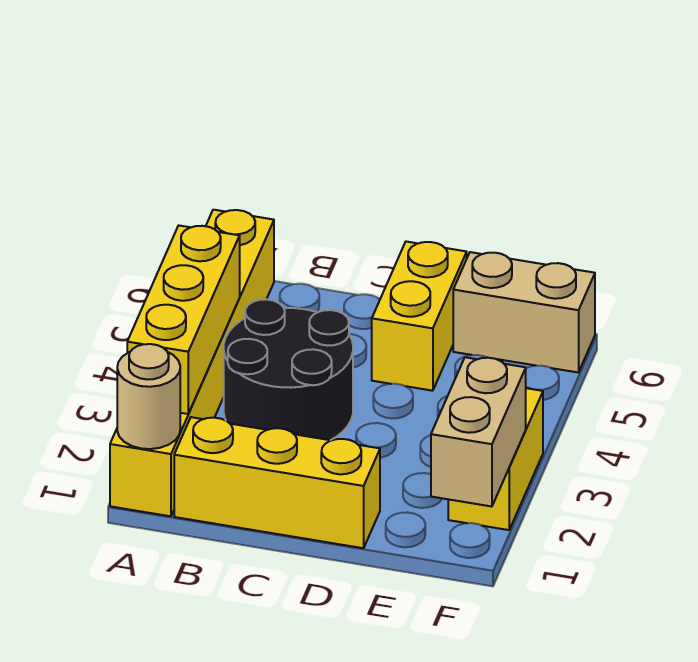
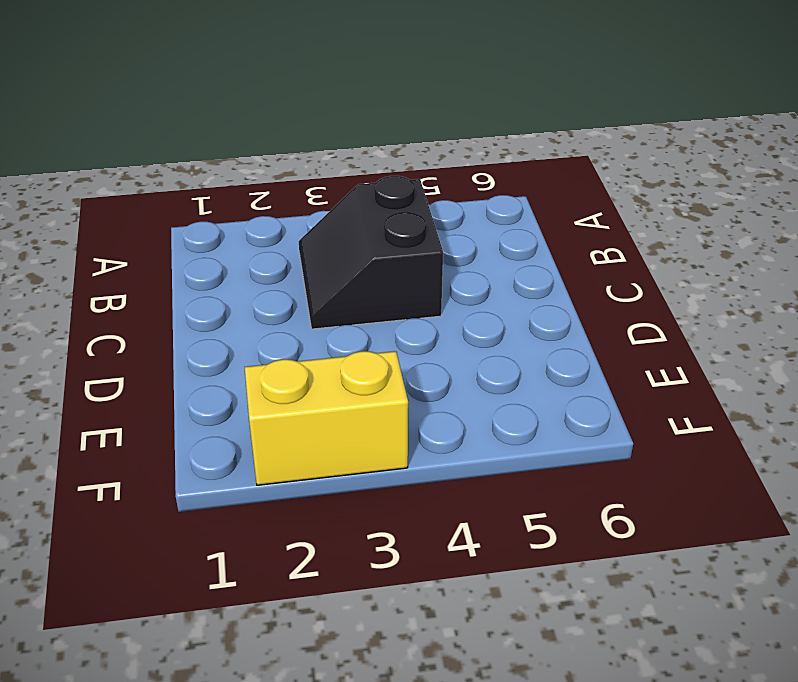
black 2x2 slope [299,176,443,329] -> black 2x2 round brick [224,299,353,440]
none -> yellow 1x6 brick [110,210,274,516]
none -> yellow 1x3 brick [174,417,380,548]

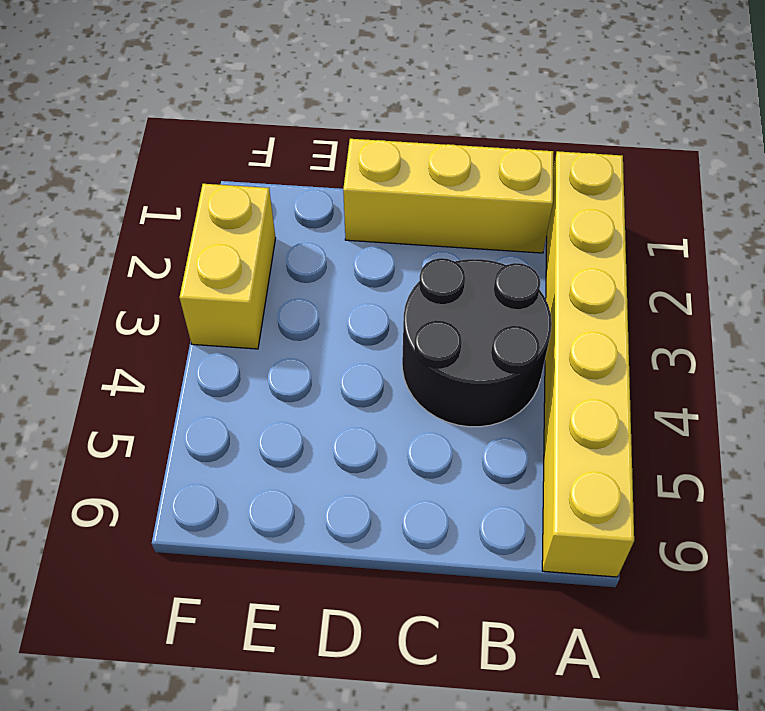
none -> yellow 1x2 brick [372,242,467,391]
none -> tan 1x2 brick [453,252,595,372]

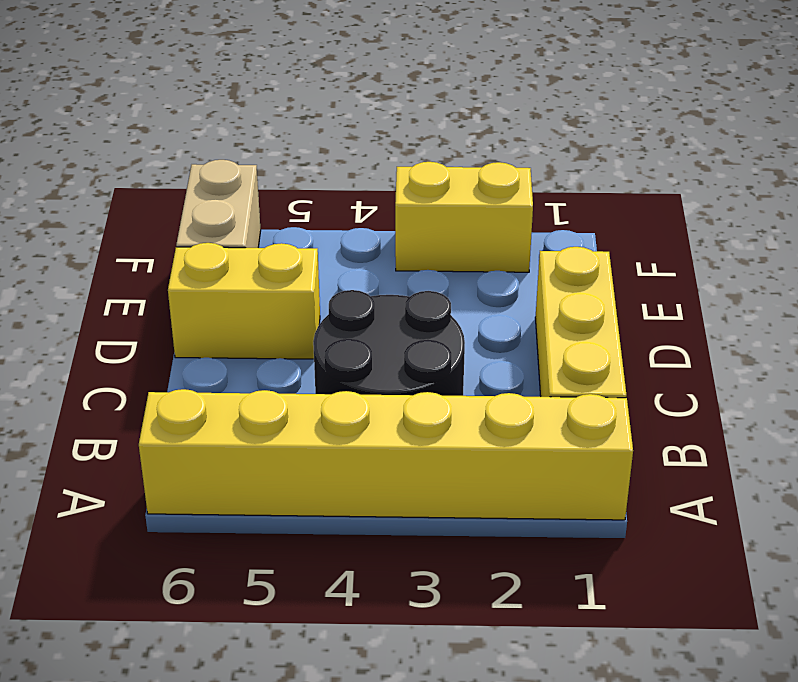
none -> tan 1x1 round brick [117,344,180,449]
none -> yellow 1x3 brick [127,226,240,414]

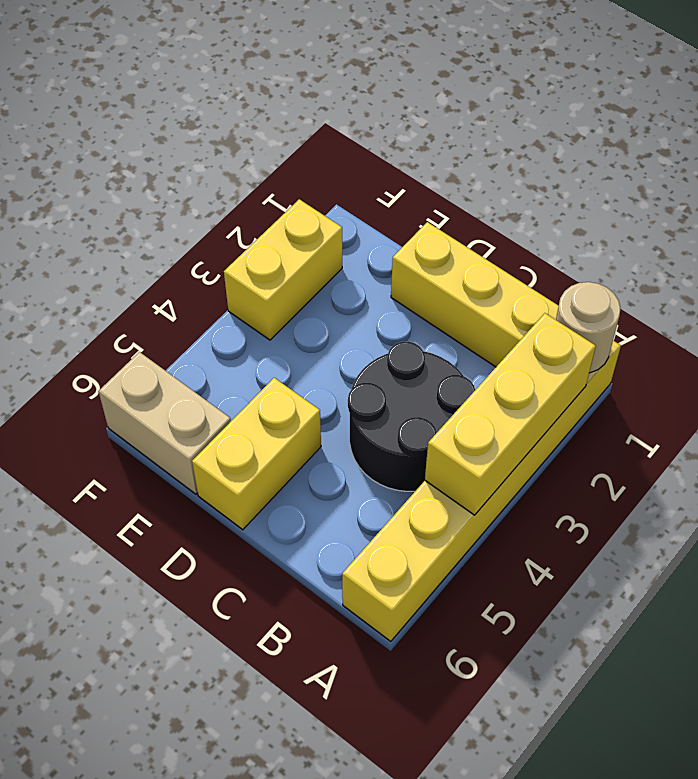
none -> tan 1x2 brick [431,357,526,507]

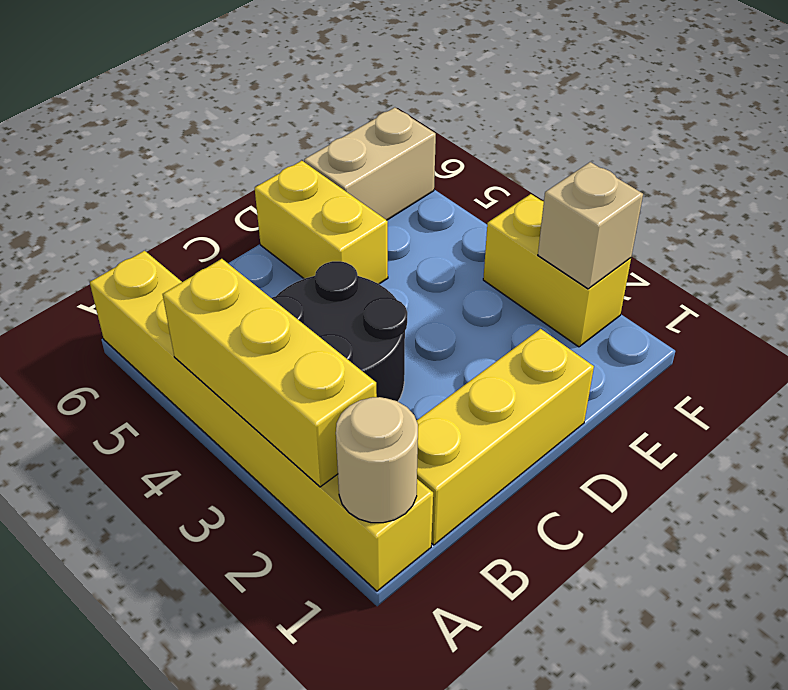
tan 1x1 brick [538,162,643,289] -> tan 1x2 brick [431,357,526,507]

